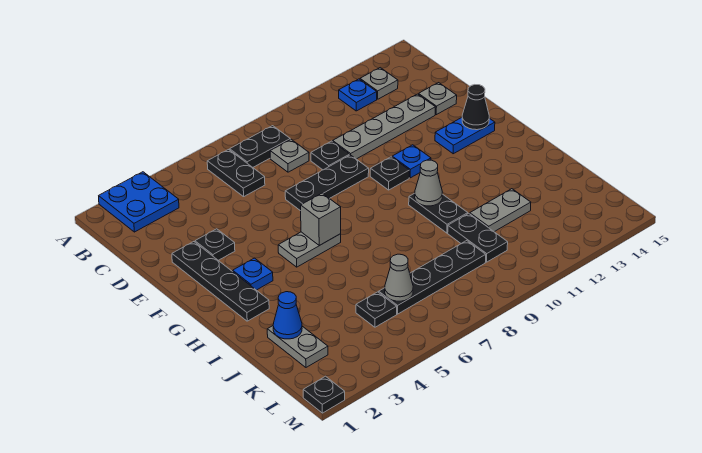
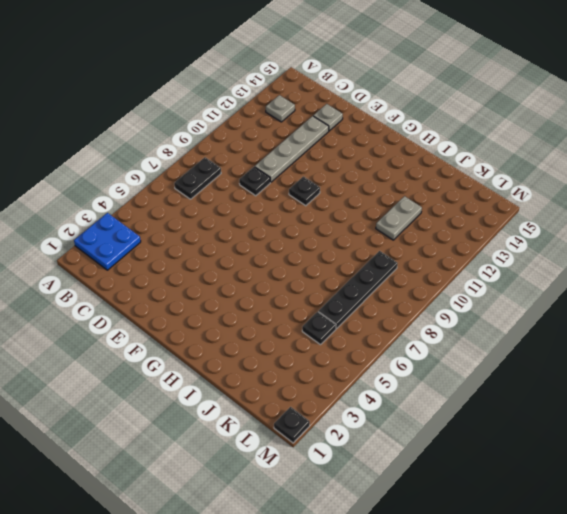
none -> black 1x2 plate [207,150,265,197]
none -> blue 1x1 plate [339,79,377,111]
none -> grey 1x1 plate [270,139,309,172]

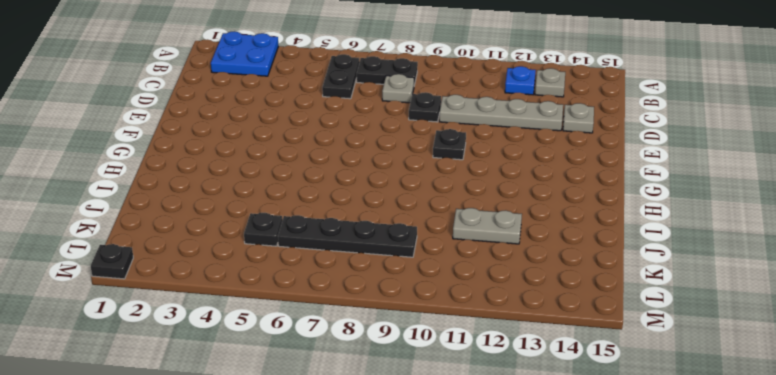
none -> black 1x4 plate [172,241,269,321]
none -> black 1x1 plate [195,229,235,260]
none -> black 1x3 plate [285,155,369,211]

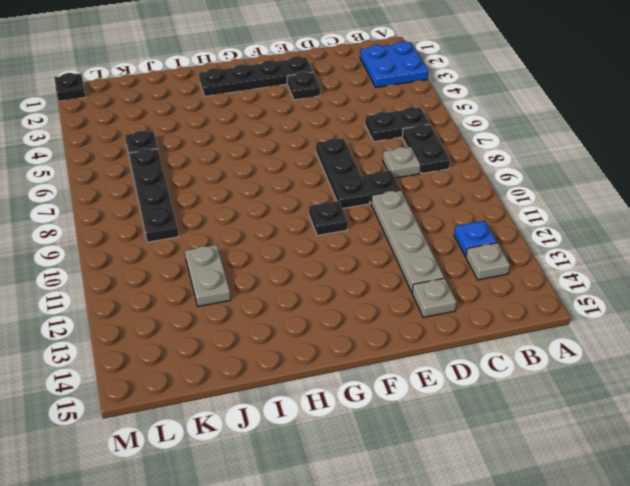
none -> blue 1x1 plate [392,145,431,178]
none -> blue 1x2 plate [435,118,495,154]
none -> blue 1x1 plate [233,258,273,290]

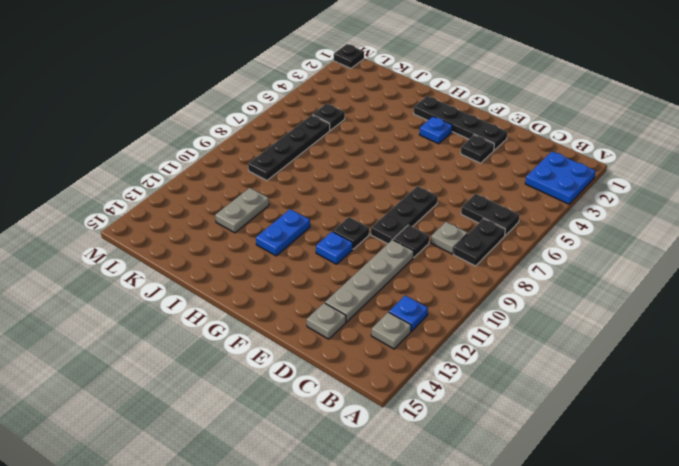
blue 1x2 plate [256,209,310,256] -> blue 1x2 plate moved to [435,118,495,154]
none -> grey 1x2 plate [278,232,341,267]
none -> black 1x2 plate [409,193,468,233]
none -> grey 1x2 plate [267,326,328,367]

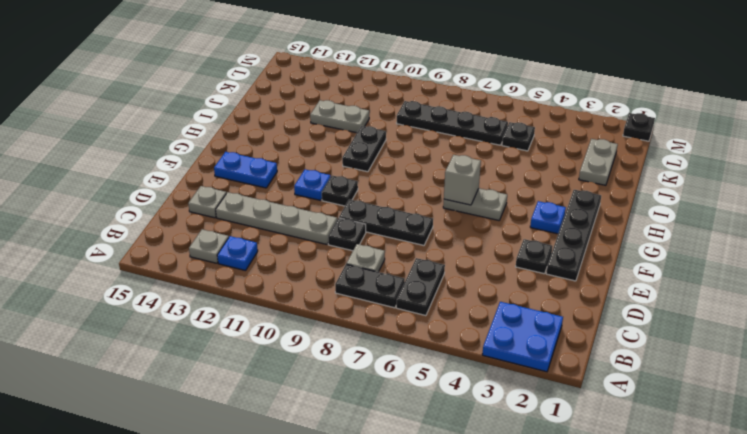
none -> black 1x2 plate [448,213,508,262]
none -> black 1x1 cone [462,85,489,130]
none -> grey 1x1 cone [415,160,442,206]

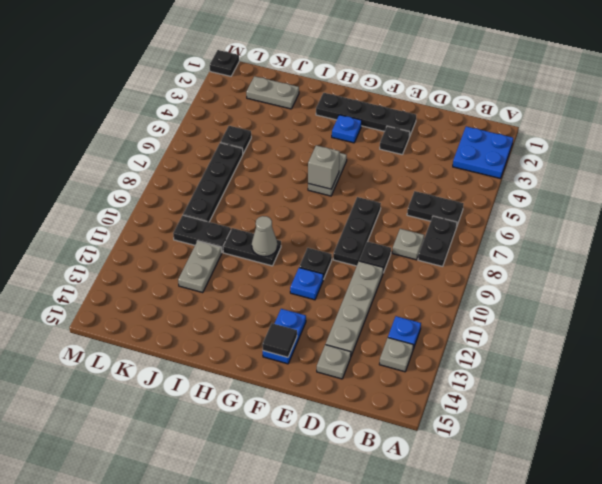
black 1x1 tile [262,323,297,357] -> black 1x1 cone [462,85,489,130]
none -> blue 1x1 cone [273,292,302,339]
none -> grey 1x1 cone [385,254,413,301]

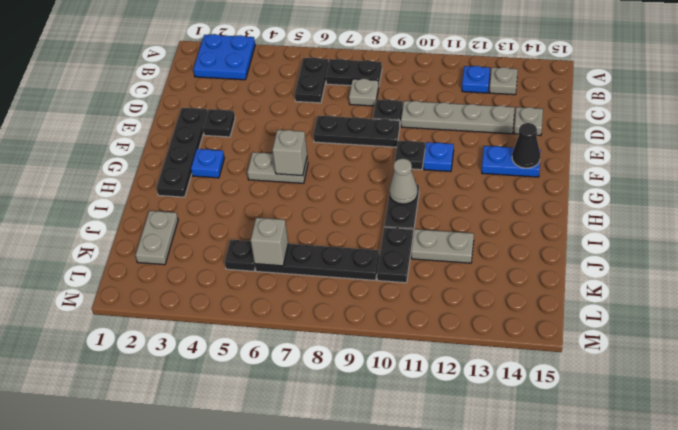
grey 1x1 brick [251,218,288,266] -> grey 1x1 cone [385,254,413,301]
none -> black 1x1 plate [303,376,345,413]
none -> blue 1x1 cone [273,292,302,339]

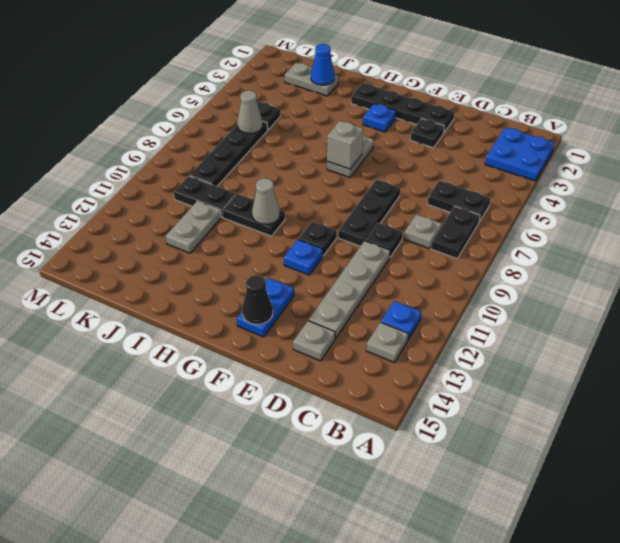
none -> black 1x1 plate [303,376,345,413]

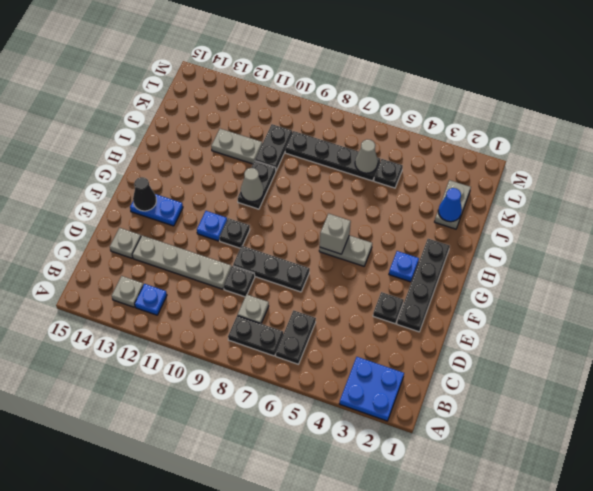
none -> black 1x1 plate [303,376,345,413]

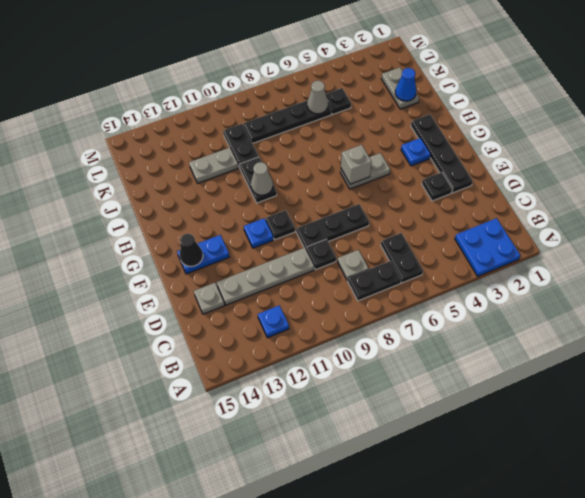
none -> grey 1x1 plate [360,68,398,99]
none -> black 1x1 plate [303,376,345,413]

